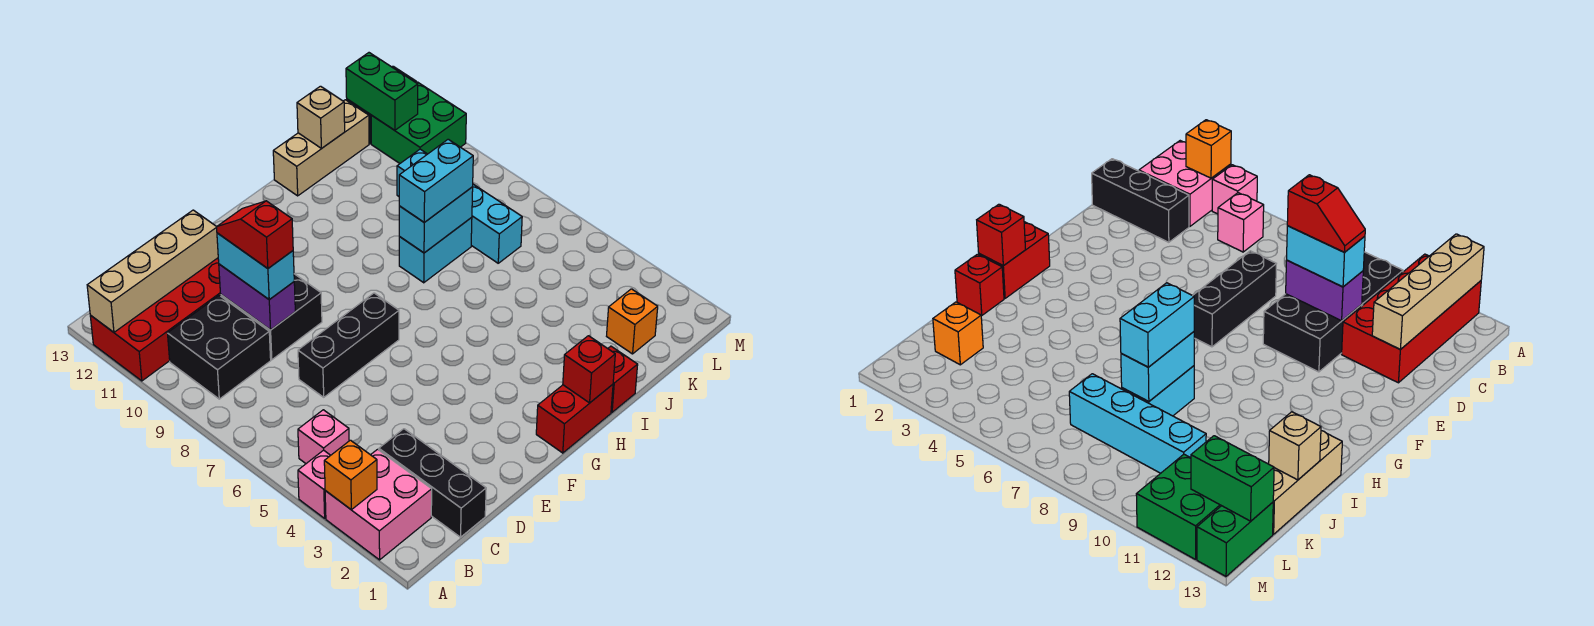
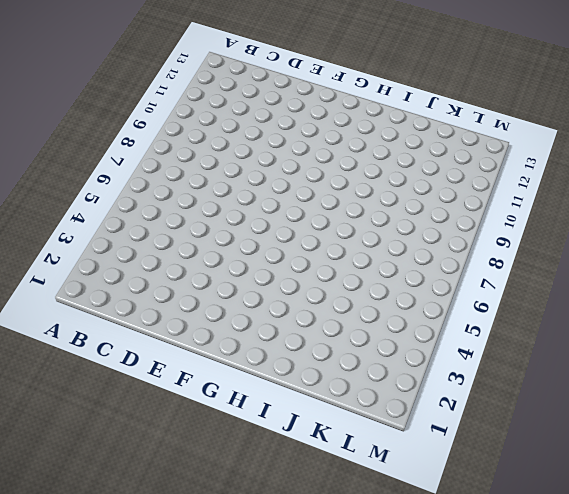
none -> pink 2x2 brick [325,449,432,560]
none -> pink 1x1 brick [298,450,331,518]
none -> red 2x4 brick [90,258,221,381]

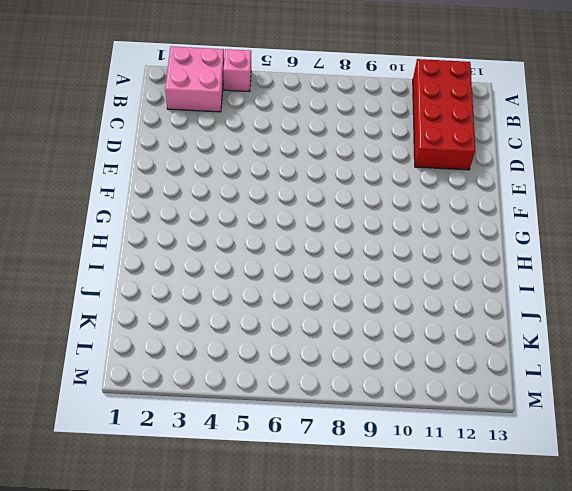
none -> pink 1x1 brick [298,410,349,463]
none -> black 2x2 brick [168,295,271,399]
none -> black 1x3 brick [379,429,486,537]

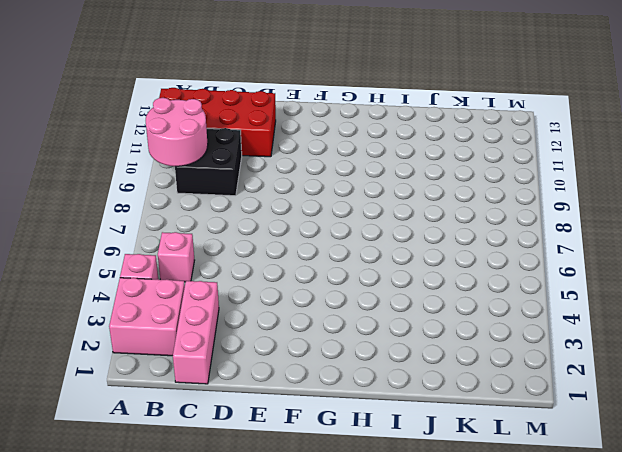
pink 2x2 round brick [146,98,208,166] -> none
pink 1x3 brick [173,281,219,384] -> black 1x3 brick [379,429,486,537]
none -> black 1x3 brick [298,293,399,397]
none -> black 2x2 brick [221,274,322,360]
none -> red 1x2 brick [536,384,613,453]

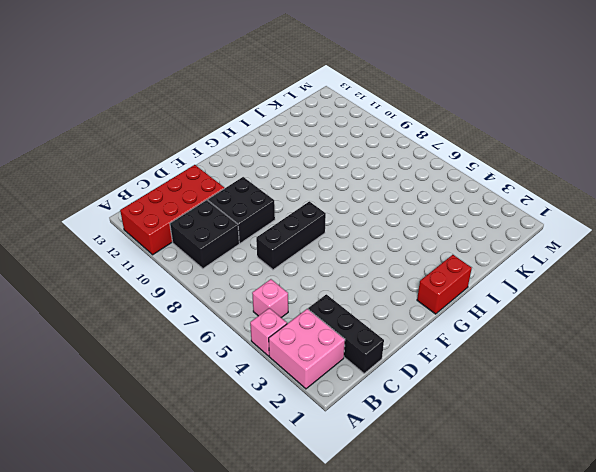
none -> red 1x1 brick [608,346,638,412]
none -> cyan 1x2 brick [399,217,472,283]
none -> tan 1x3 brick [273,100,369,196]

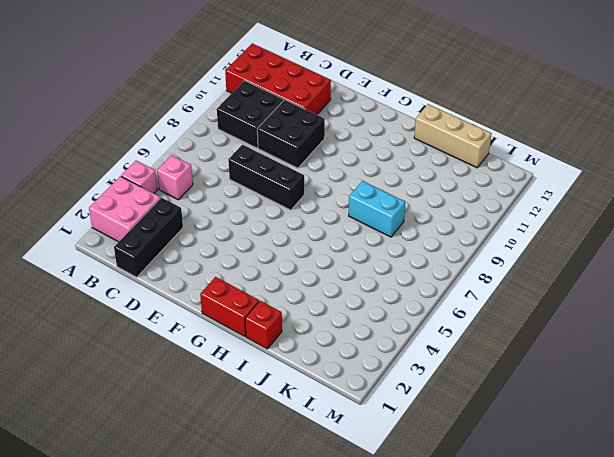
none -> orange 1x1 brick [607,289,658,354]
none -> cyan 1x4 brick [397,149,522,263]
none -> green 2x2 brick [371,82,466,163]

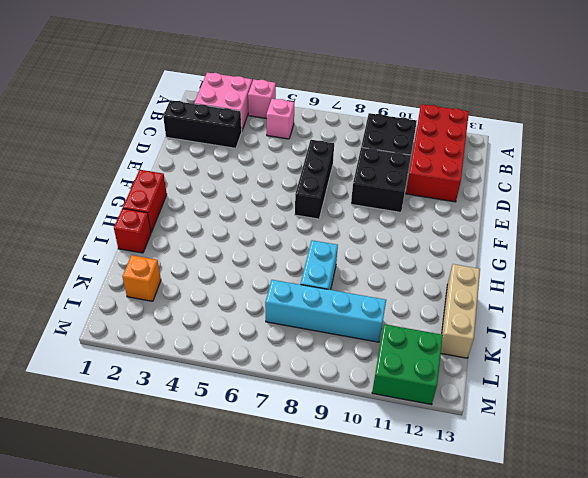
none -> green 1x2 brick [1197,502,1273,576]
none -> orange 1x1 brick [324,440,377,510]
none -> tan 1x4 brick [87,210,218,332]

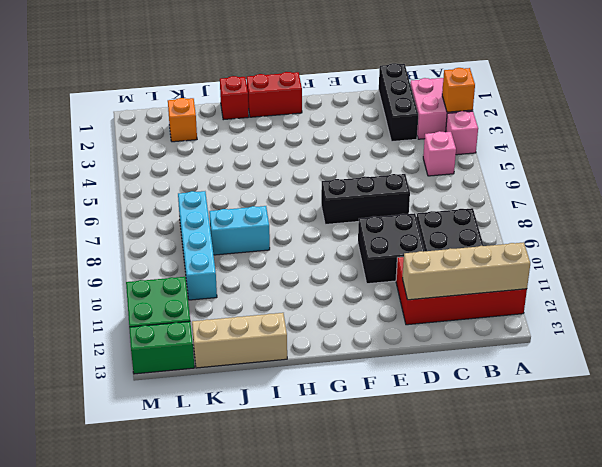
none -> purple 1x2 brick [219,264,295,330]
none -> red 1x1 brick [563,336,615,403]
none -> cyan 1x2 brick [399,187,473,253]

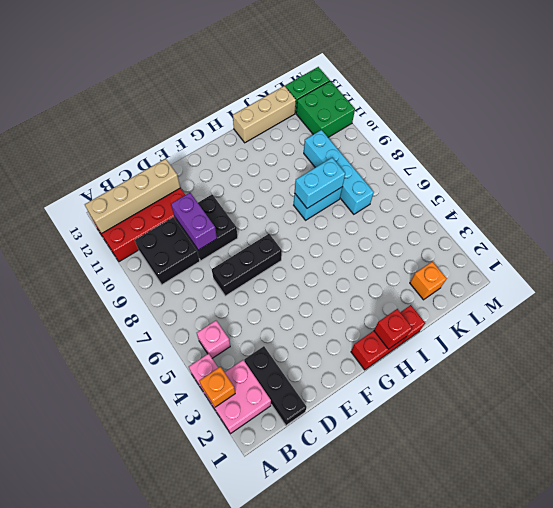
none -> tan 1x1 brick [297,86,345,148]
none -> green 1x2 brick [346,53,418,130]
none -> cyan 1x2 brick [217,233,294,300]

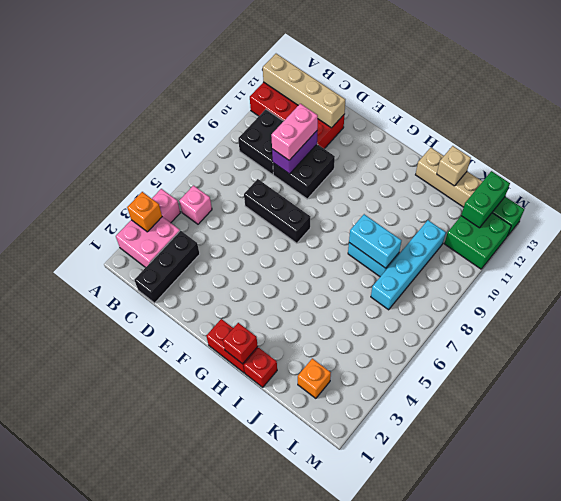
pink 1x2 brick [271,104,318,160] -> cyan 1x2 brick [217,233,294,300]
none -> cyan 1x2 brick [399,139,473,222]
none -> red 1x2 slope [217,201,293,268]

